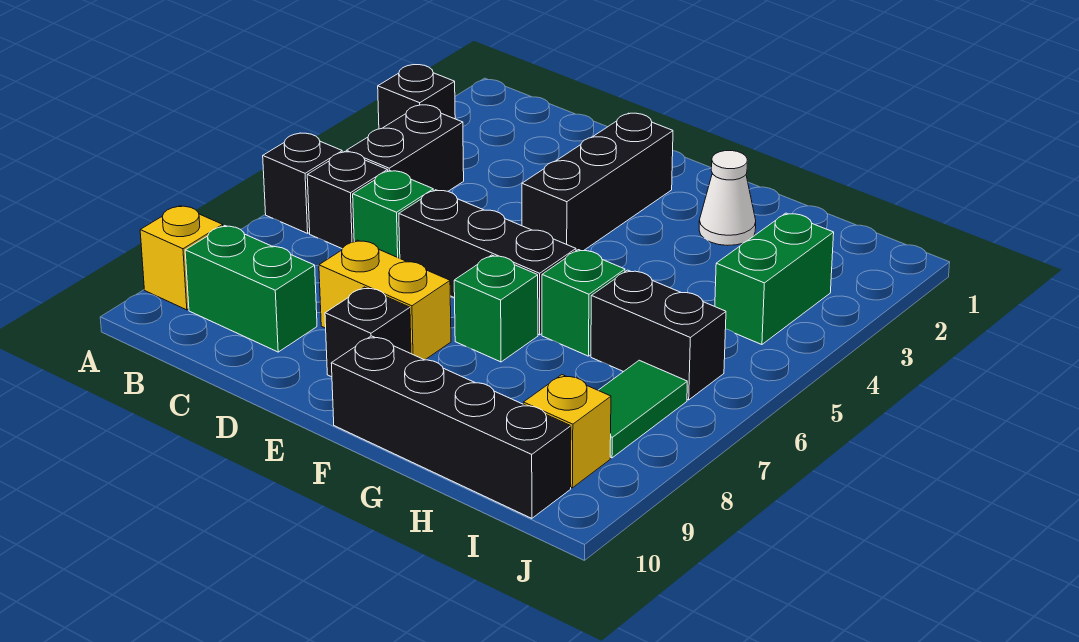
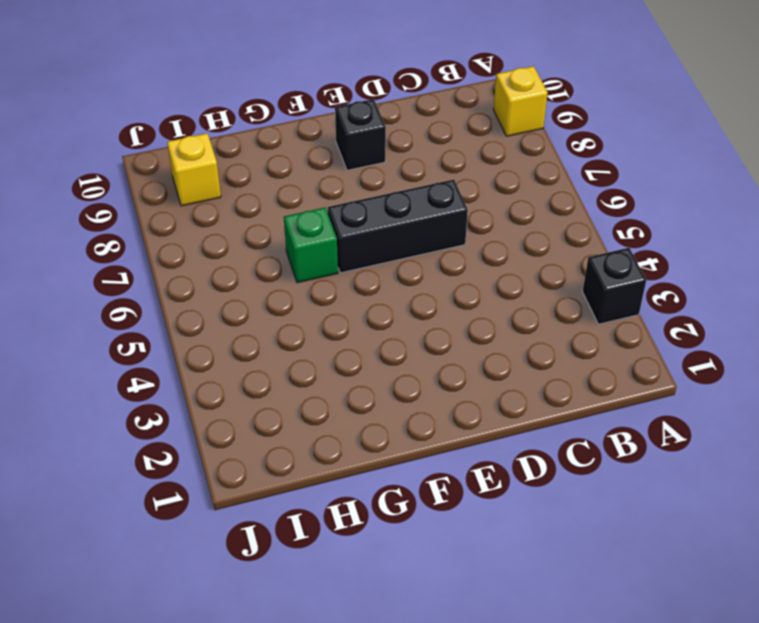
none -> black 1x1 brick [263,133,342,233]
none -> black 1x2 brick [346,105,464,191]
none -> black 1x1 brick [307,152,388,249]

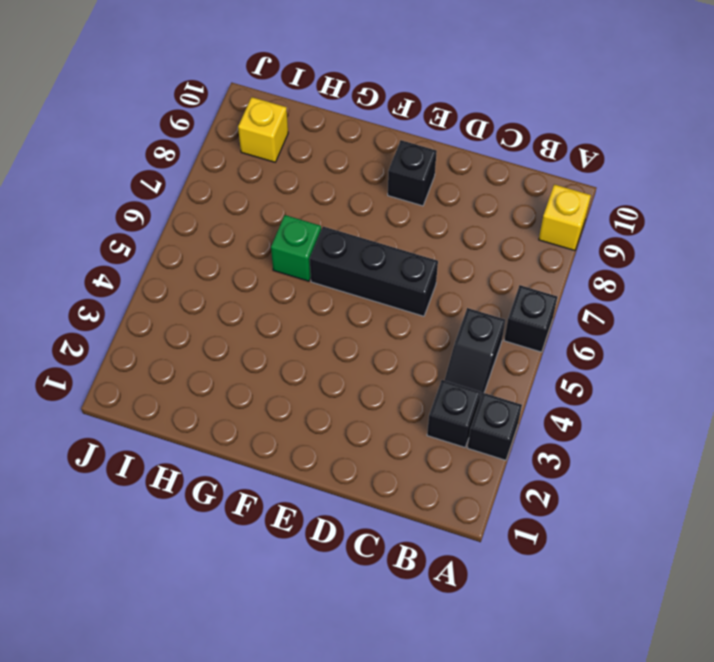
black 1x1 brick [427,380,481,447] -> black 1x1 brick moved to [307,152,388,249]
black 1x2 slope [444,308,505,402] -> black 1x2 brick [346,105,464,191]
none -> green 1x2 brick [185,226,317,352]
none -> green 1x1 brick [353,171,433,258]
none -> yellow 1x2 brick [319,240,451,360]

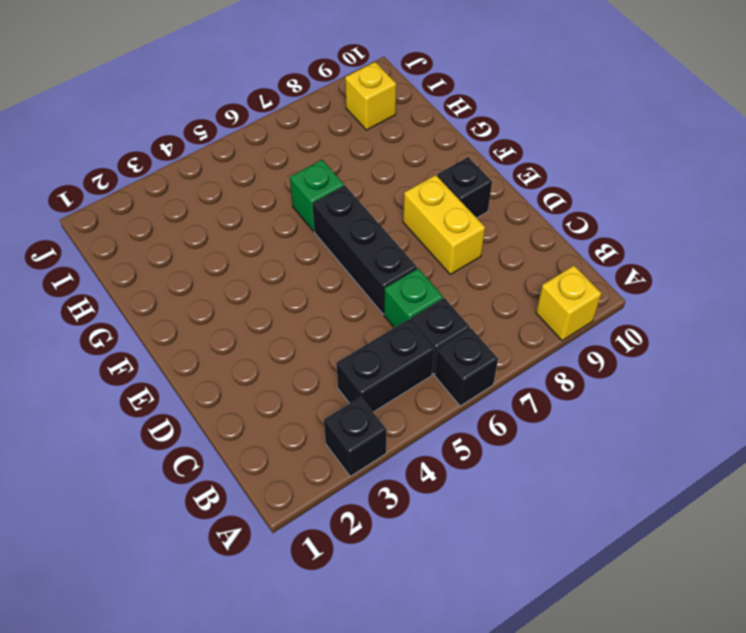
none -> green 1x2 brick [185,226,317,352]
none -> black 1x3 brick [522,113,673,251]
none -> green 1x1 brick [454,255,538,362]

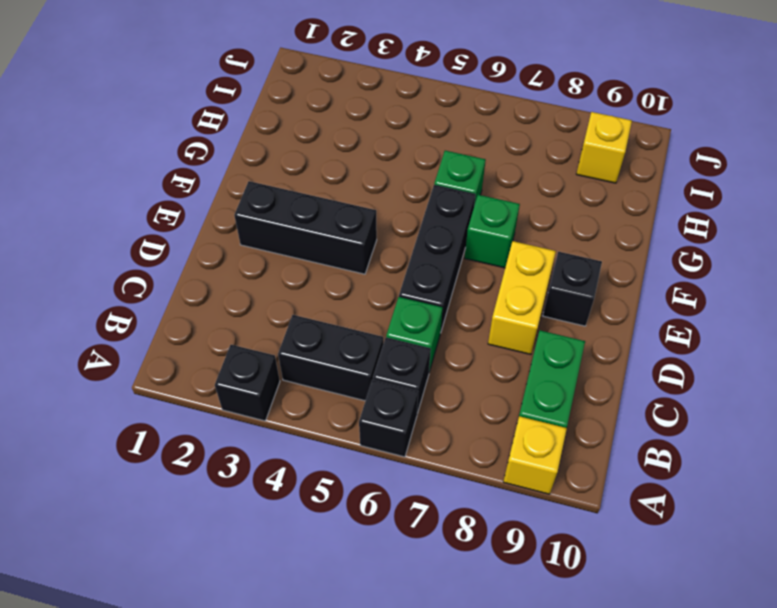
none -> black 1x4 brick [331,336,571,518]
none -> white 1x1 cone [699,151,756,245]
none -> black 1x2 brick [591,270,726,400]

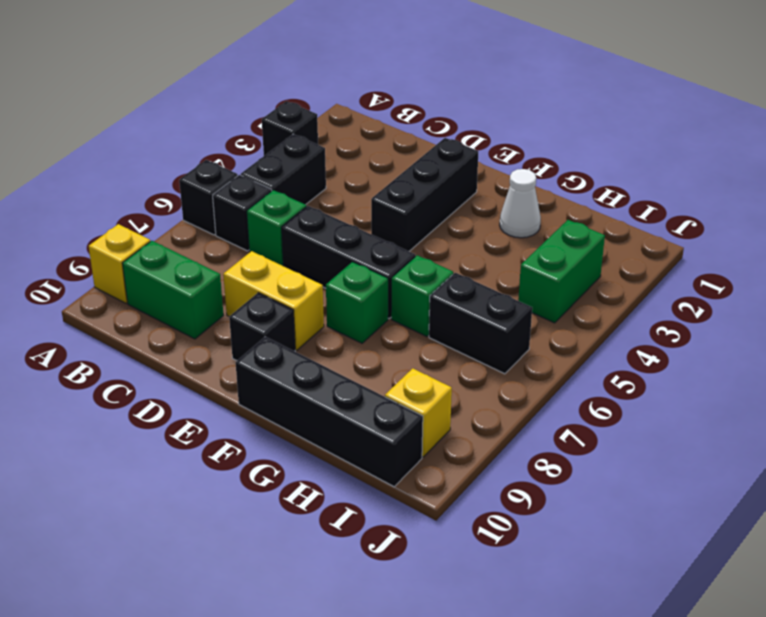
none -> green 1x2 tile [598,360,687,458]

